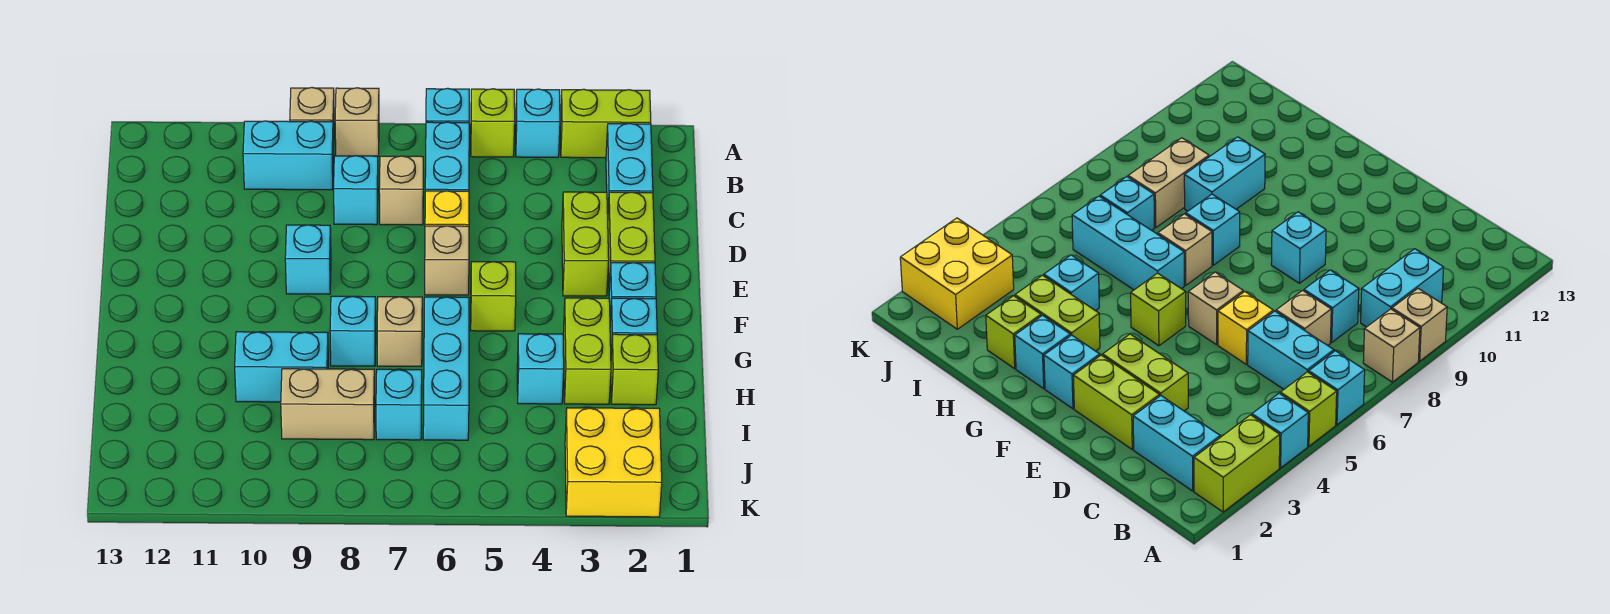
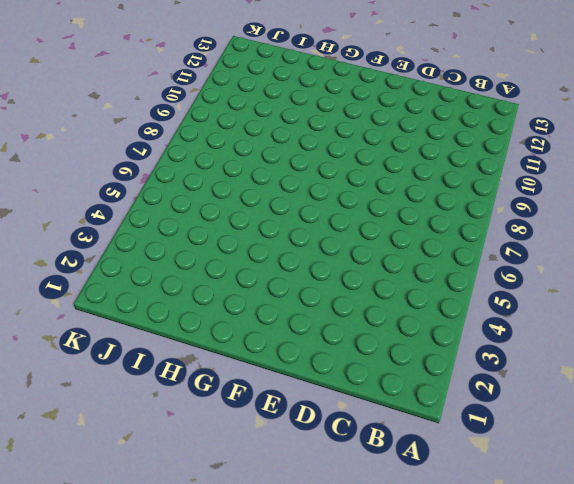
none -> lime 1x2 brick [560,89,651,158]
none -> cyan 1x1 brick [516,89,560,157]
none -> lime 1x1 brick [471,89,515,157]

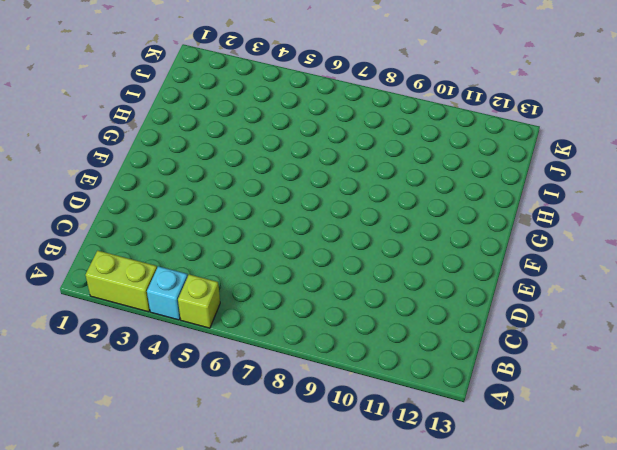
none -> cyan 1x1 brick [426,88,469,123]
none -> tan 1x1 brick [335,88,379,156]
none -> tan 1x1 brick [290,88,334,154]

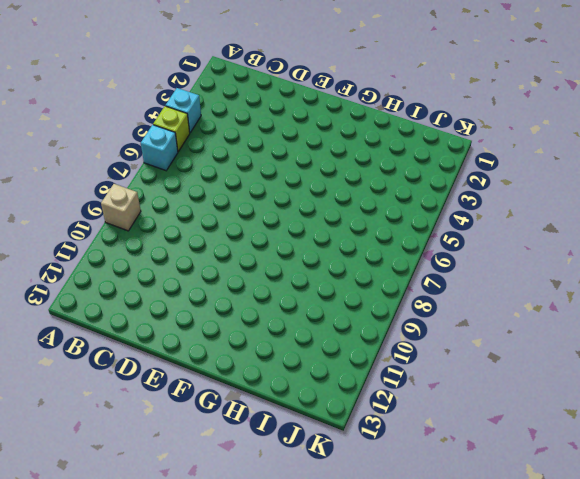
none -> lime 1x2 brick [560,89,651,158]
none -> tan 1x1 brick [335,88,379,156]
none -> cyan 1x2 brick [606,123,653,214]

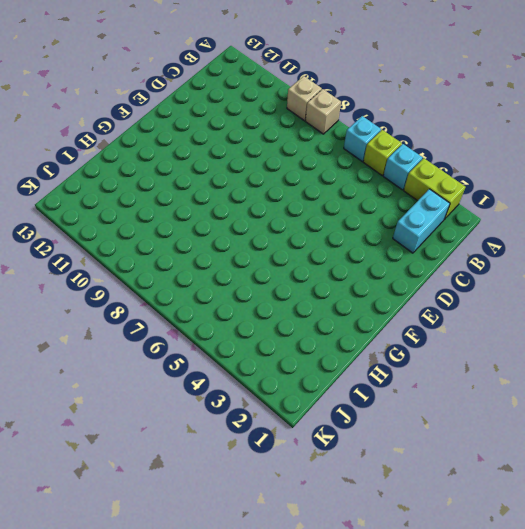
none -> cyan 1x2 brick [425,122,469,191]
none -> cyan 1x2 brick [243,121,334,190]
none -> tan 1x1 brick [379,156,423,225]

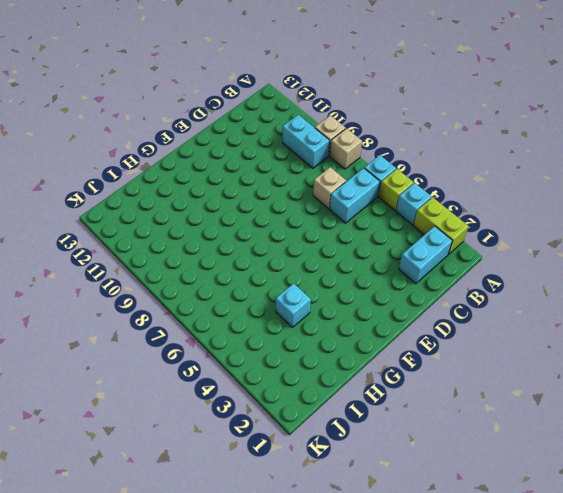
none -> cyan 1x1 brick [334,156,378,225]
none -> lime 1x2 brick [608,192,655,289]
none -> lime 1x2 brick [562,192,609,296]

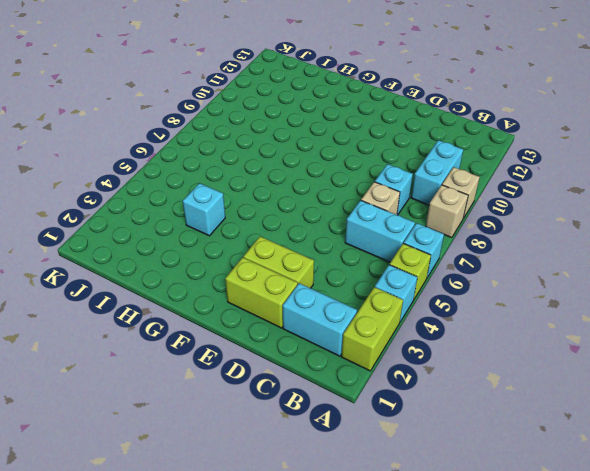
none -> yellow 1x1 brick [425,191,469,226]
none -> tan 1x1 brick [425,226,469,295]
none -> cyan 1x1 brick [285,225,331,294]

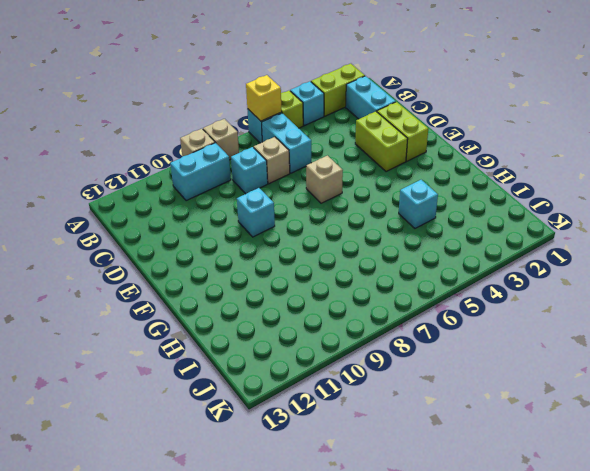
yellow 1x1 brick [246,75,282,121] -> yellow 1x1 brick moved to [425,191,469,226]
none -> cyan 1x1 brick [609,263,656,321]
none -> lime 1x1 brick [471,262,516,331]
none -> cyan 1x1 brick [610,298,657,353]

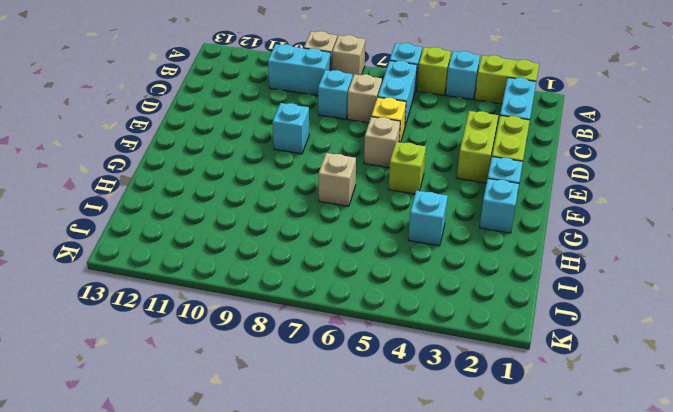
none -> lime 1x2 brick [563,298,611,404]
none -> cyan 1x3 brick [423,297,469,440]
none -> cyan 1x1 brick [330,296,376,366]

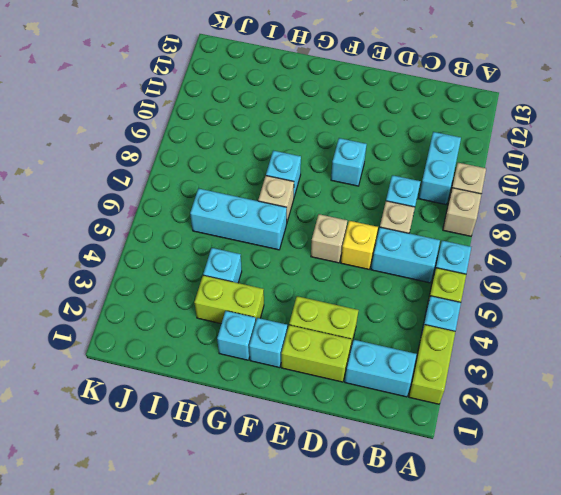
none -> lime 1x1 brick [471,262,516,331]
none -> lime 1x1 brick [611,334,658,405]
none -> cyan 1x2 brick [235,332,328,402]

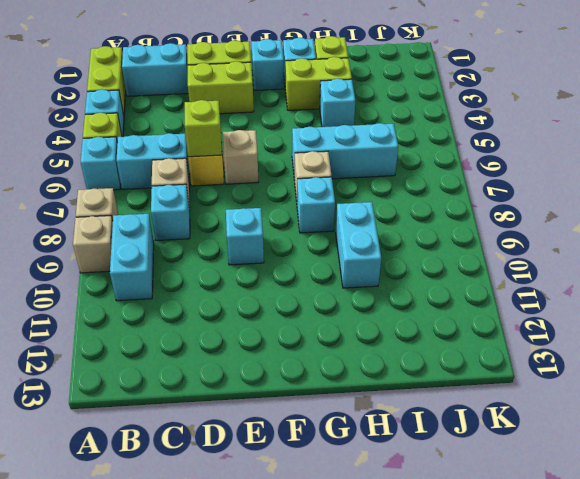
lime 1x1 brick [185,100,222,157] -> lime 1x1 brick moved to [471,262,516,331]
none -> cyan 1x1 brick [376,369,422,440]
none -> tan 1x2 brick [281,369,375,440]
none -> yellow 2x2 brick [565,408,662,517]

